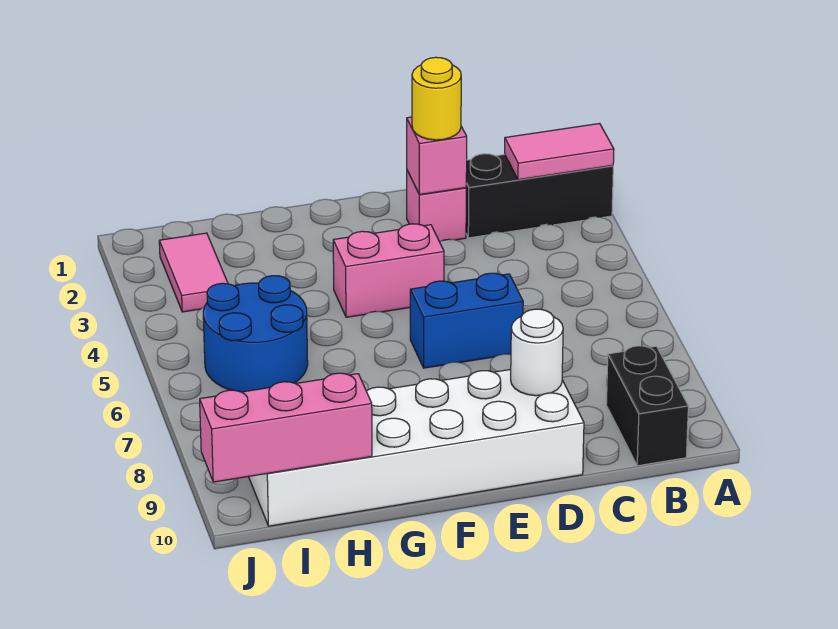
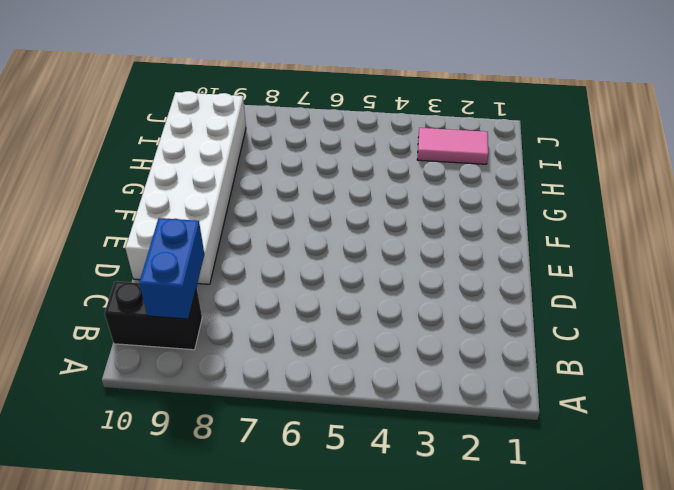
blue 1x2 brick [139,218,204,319] -> blue 1x2 brick moved to [410,273,523,368]
none -> black 1x3 brick [466,154,613,238]
none -> pink 1x1 brick [407,171,466,242]
none -> pink 1x2 brick [333,224,444,317]

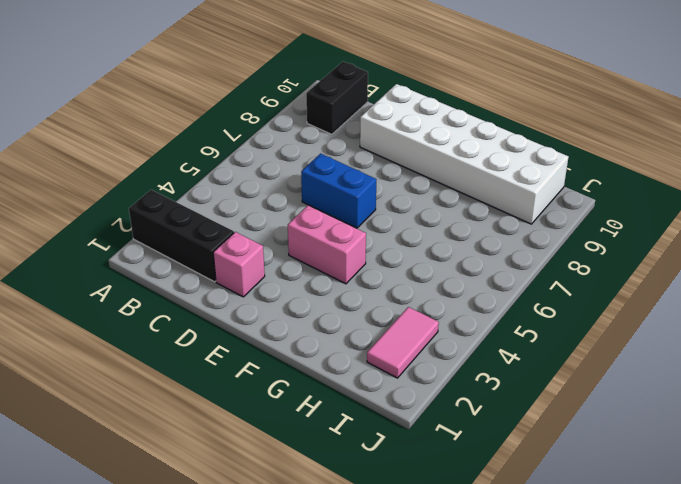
none -> blue 2x2 round brick [203,276,308,392]
none -> pink 1x2 tile [505,123,614,180]
none -> pink 1x1 brick [407,117,467,195]

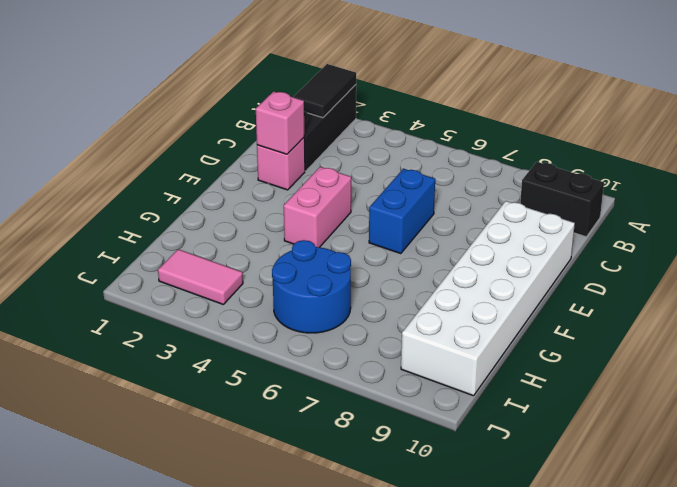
black 1x2 tile [294,64,356,118] -> pink 1x2 tile [505,123,614,180]
none -> white 1x1 round brick [511,309,563,396]
none -> pink 1x3 brick [200,373,372,482]
none -> yellow 1x1 round brick [412,57,461,140]

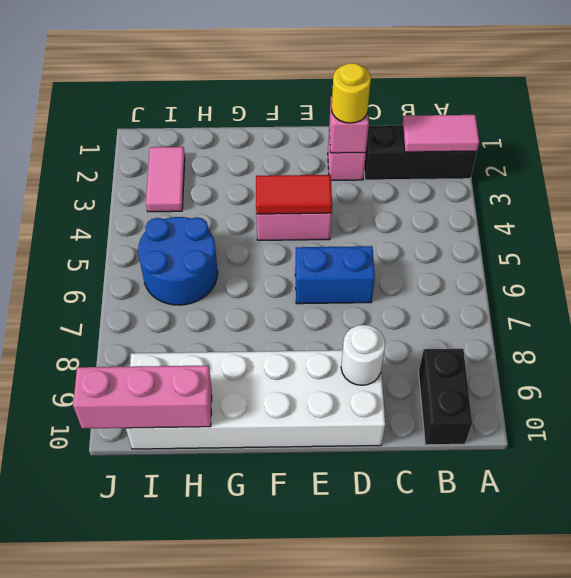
red 1x2 tile [256,175,332,214] -> none

